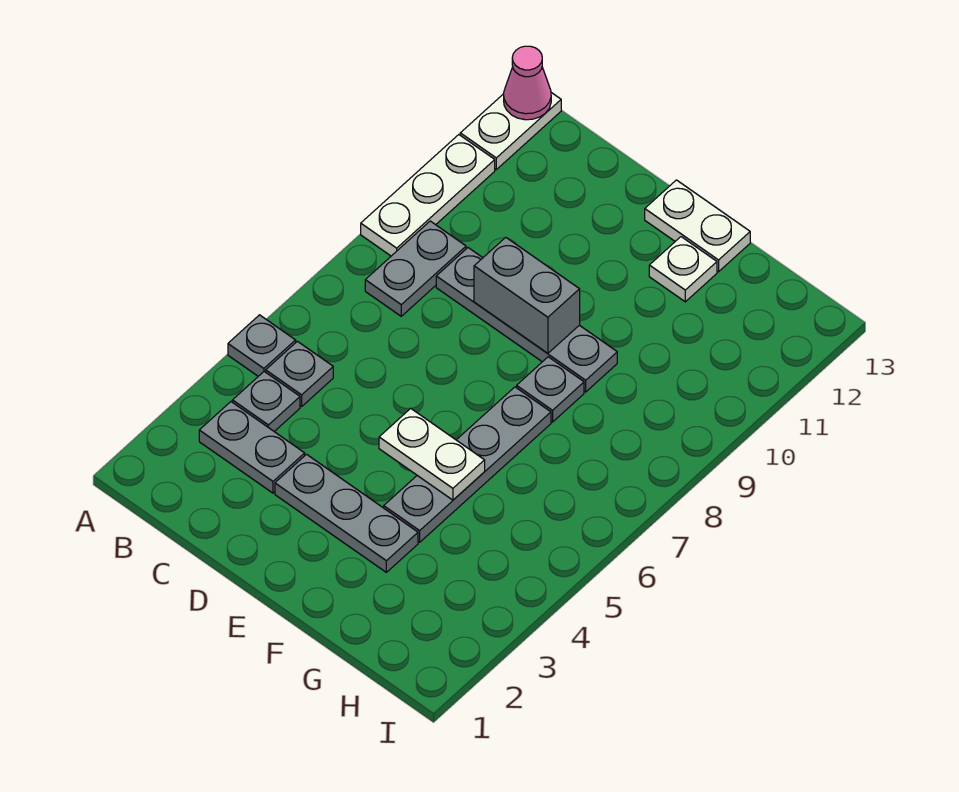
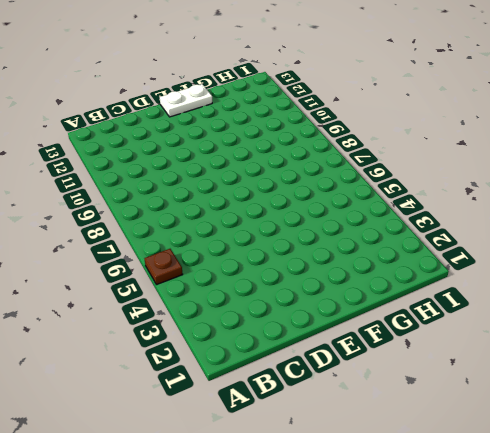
brown 1x1 plate [144,249,183,285] -> grey 1x1 plate [228,315,296,376]
none -> white 1x3 plate [361,135,495,256]
none -> white 1x2 plate [460,93,561,169]
none -> grey 1x2 plate [199,402,305,493]

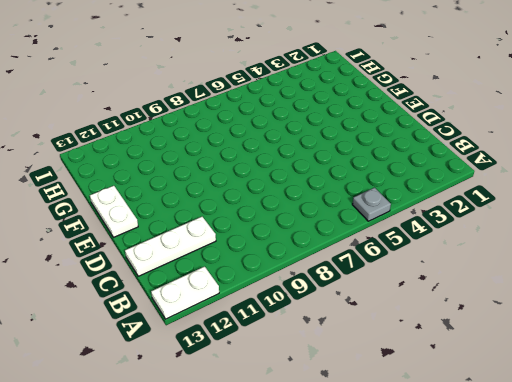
white 1x3 plate [125,217,216,276] -> white 1x3 plate moved to [361,135,495,256]
none -> grey 1x2 plate [199,402,305,493]
none -> grey 1x1 plate [232,372,300,431]
none -> grey 1x1 plate [266,341,333,406]

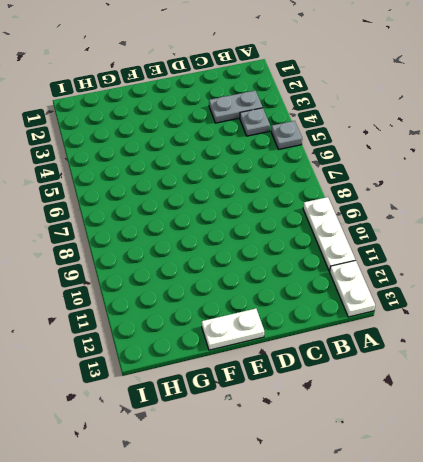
none -> grey 1x1 plate [266,341,333,406]
none -> grey 1x2 plate [365,221,466,316]
none -> grey 1x4 plate [436,248,617,392]

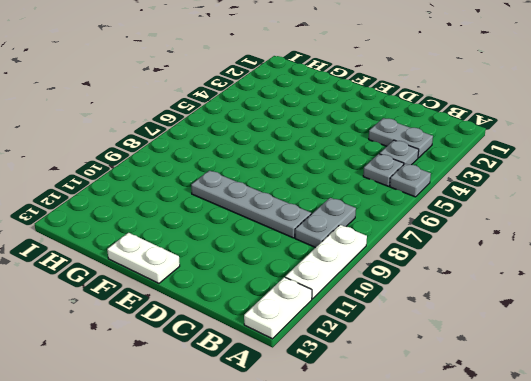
none -> grey 1x3 plate [275,454,418,572]
none -> grey 1x4 plate [384,387,551,542]
none -> grey 1x1 plate [517,357,584,422]

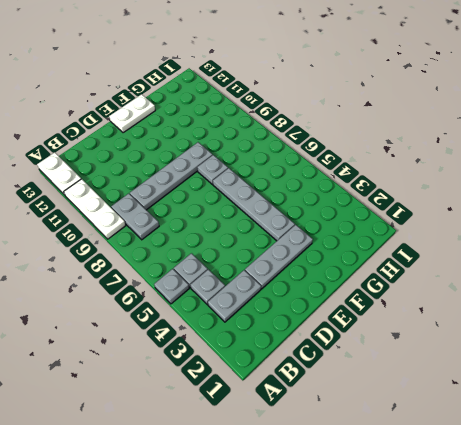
none -> white 1x1 plate [649,237,717,302]
none -> pink 1x1 cone [504,46,551,120]
none -> grey 1x2 brick [474,237,580,353]

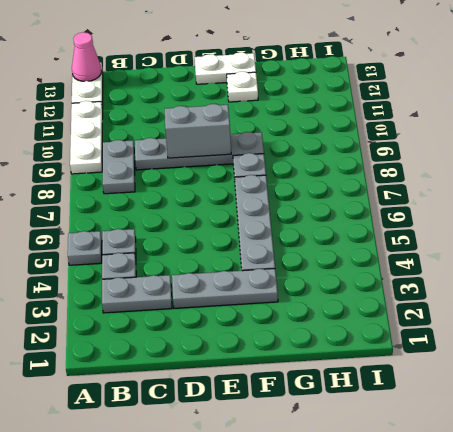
none -> white 1x2 plate [379,408,485,500]

